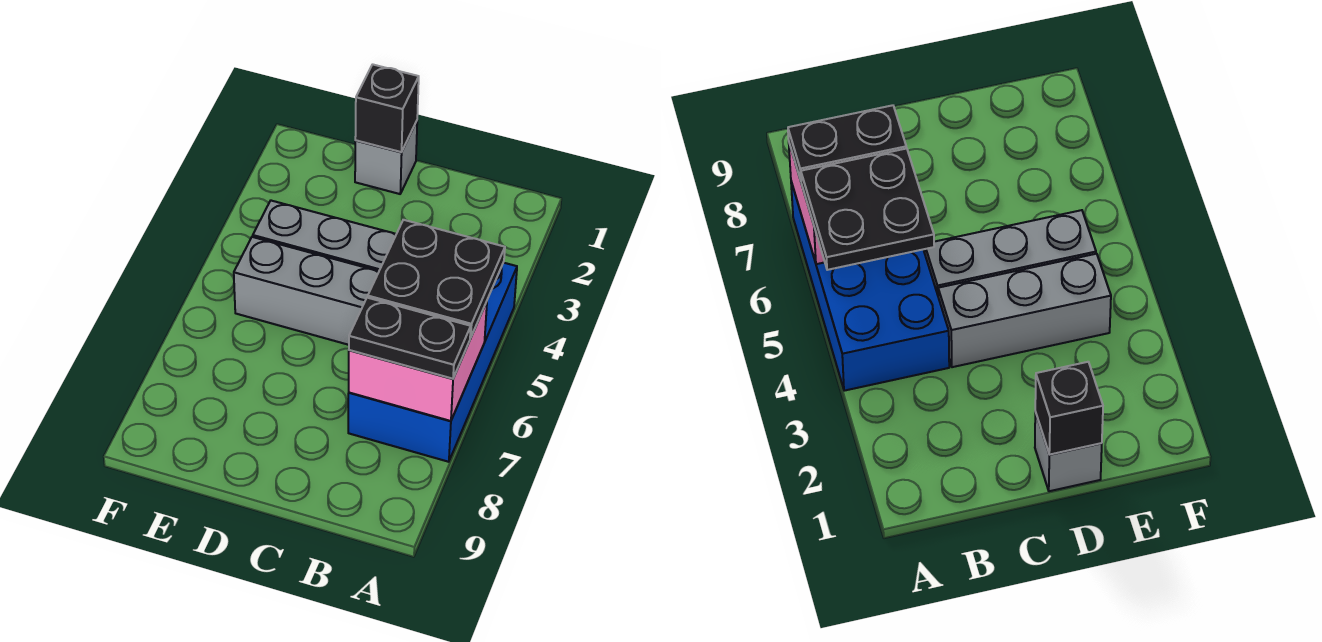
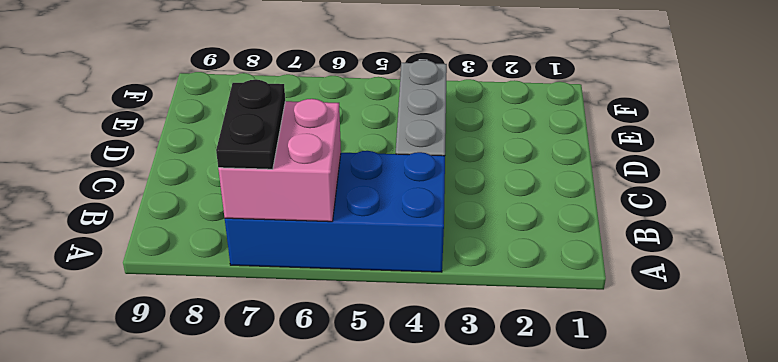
none -> grey 1x3 brick [234,237,379,345]
none -> grey 1x1 brick [355,121,417,194]

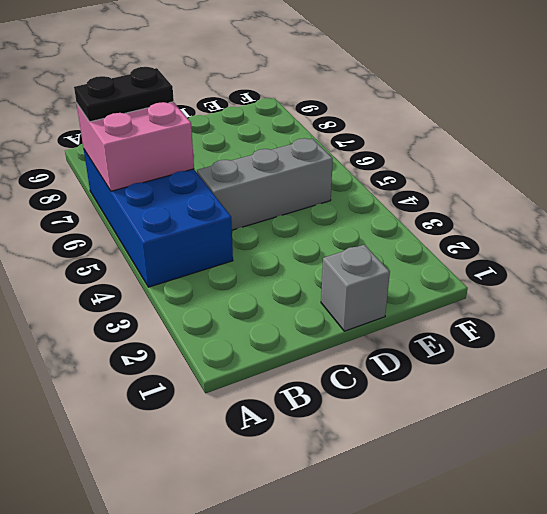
none -> grey 1x3 brick [253,201,396,271]
none -> black 1x1 brick [355,64,419,152]

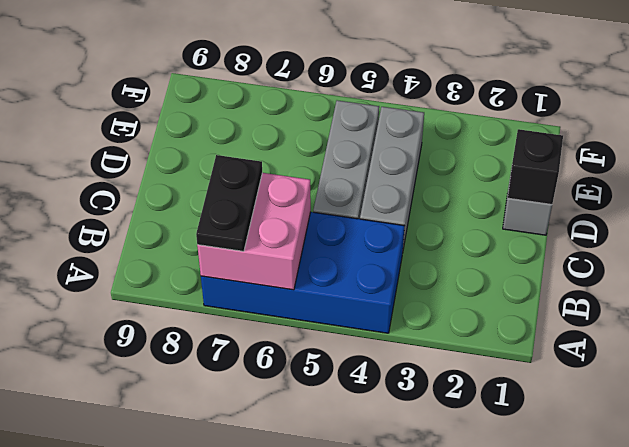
none -> black 2x2 plate [368,220,505,338]

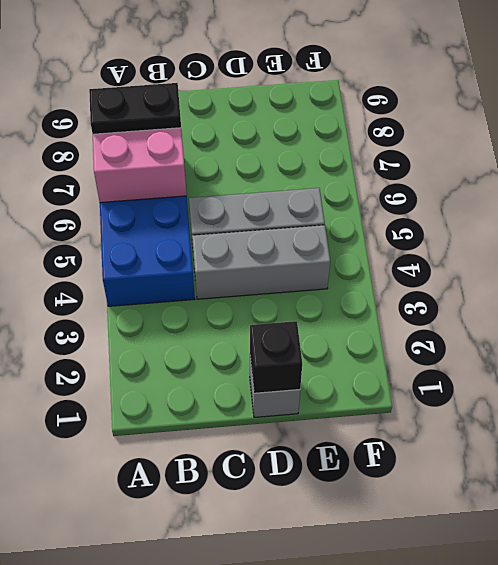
none -> black 2x2 plate [368,220,505,338]

